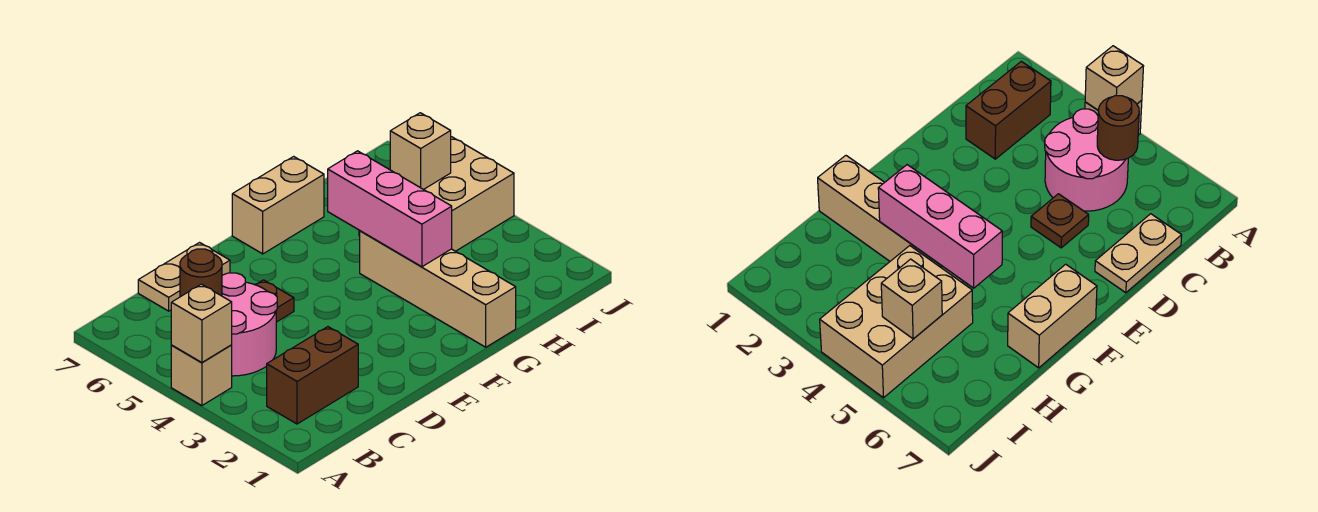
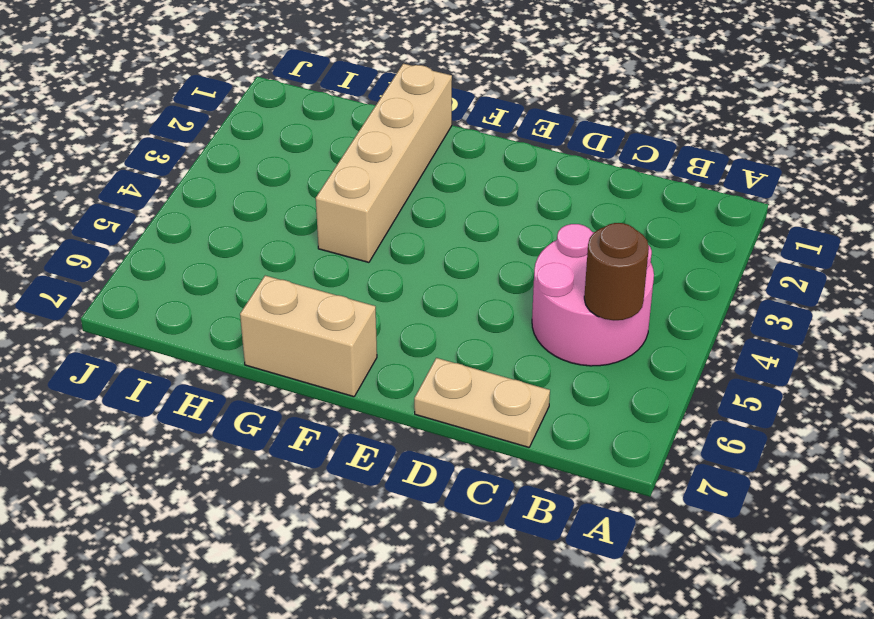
none -> tan 1x1 brick [171,345,232,406]
none -> brown 1x2 brick [267,327,358,424]
none -> brown 1x1 plate [255,280,294,322]

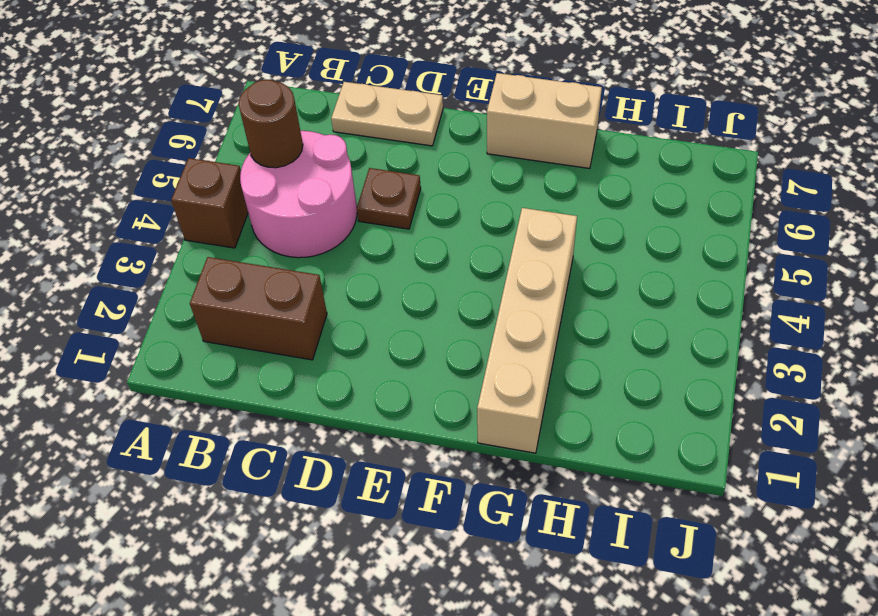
brown 1x1 brick [171,158,248,248] -> tan 1x1 brick [171,345,232,406]
none -> tan 2x3 brick [359,137,514,251]
none -> tan 1x1 brick [171,284,232,363]
none -> pink 1x3 brick [328,151,452,267]

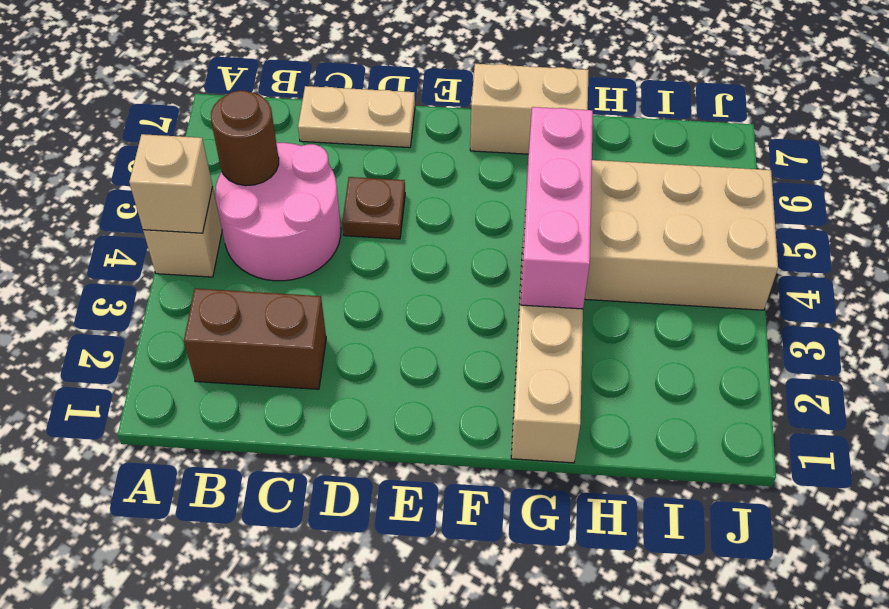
none -> tan 1x1 brick [390,113,451,190]

